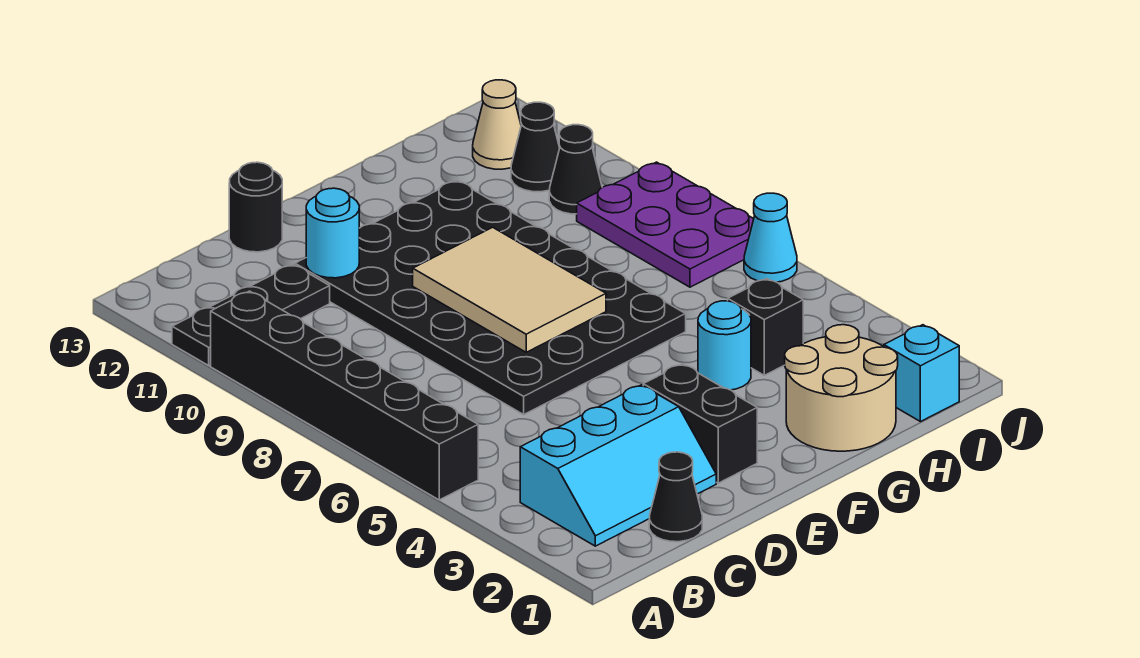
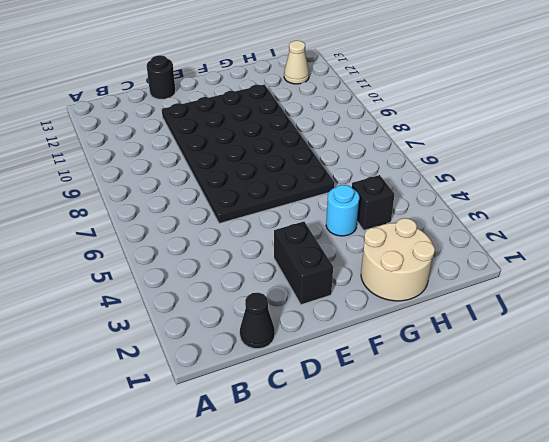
none -> black 1x6 brick [211,291,478,500]
none -> black 1x3 plate [172,265,330,366]
none -> cyan 2x3 slope [520,385,716,546]

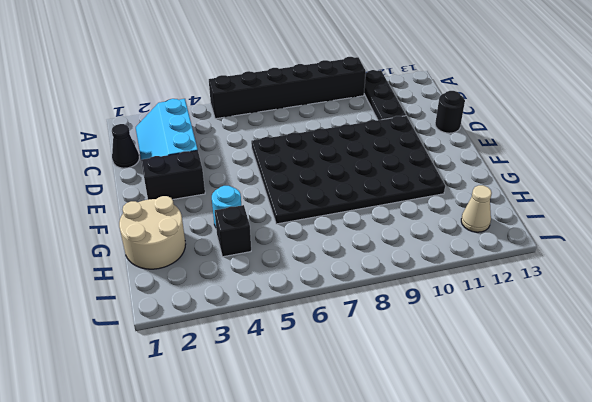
none -> cyan 1x1 brick [884,325,959,422]
none -> purple 2x3 plate [577,162,754,287]
none -> black 1x1 cone [549,125,602,214]

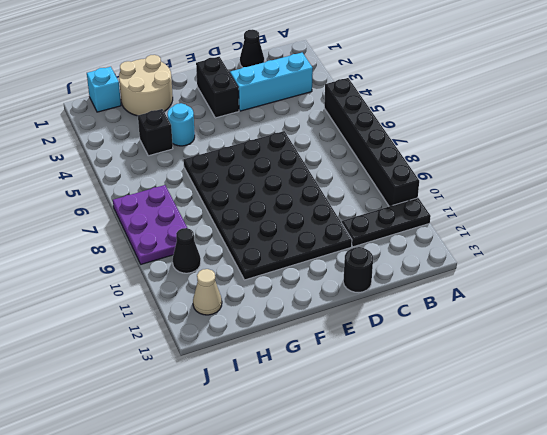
none -> black 1x1 cone [511,102,560,192]
none -> cyan 1x1 cone [744,193,797,282]
none -> cyan 1x1 round brick [306,188,359,278]

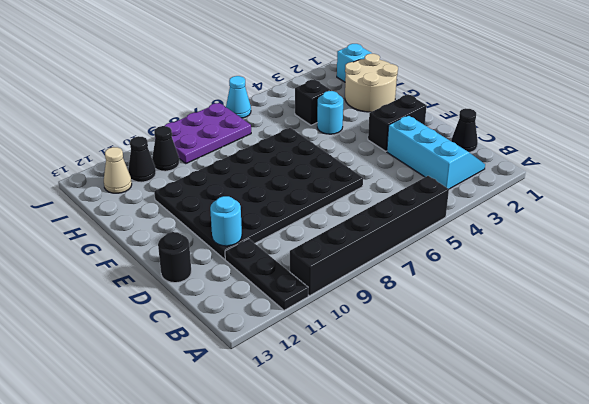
none -> tan 2x3 tile [413,227,606,352]

